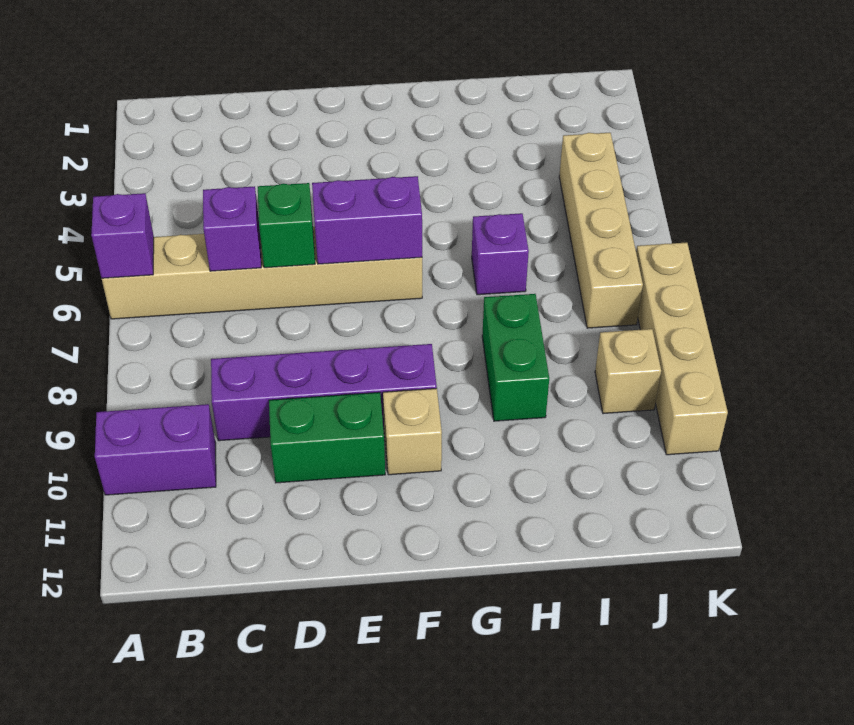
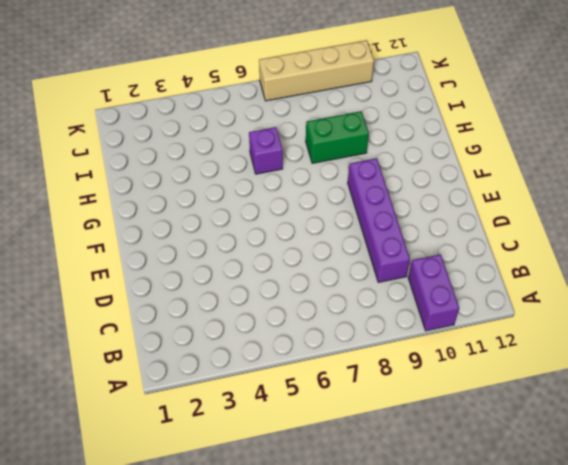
none -> tan 1x6 brick [102,227,422,319]
none -> green 1x2 brick [269,392,385,483]
none -> tan 1x1 brick [383,388,442,475]

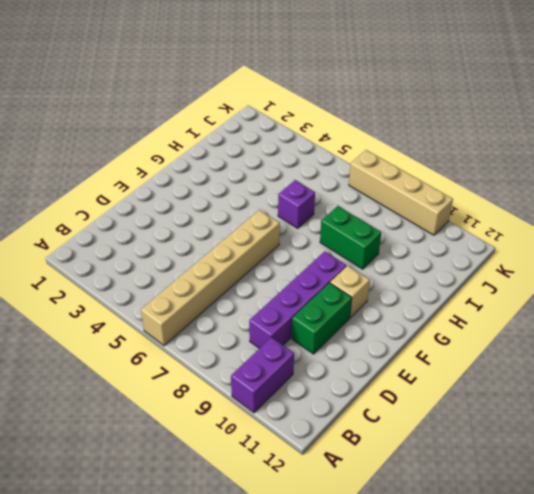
none -> tan 1x4 brick [559,133,643,328]
none -> tan 1x1 brick [595,329,661,414]
none -> purple 1x1 brick [91,193,154,278]

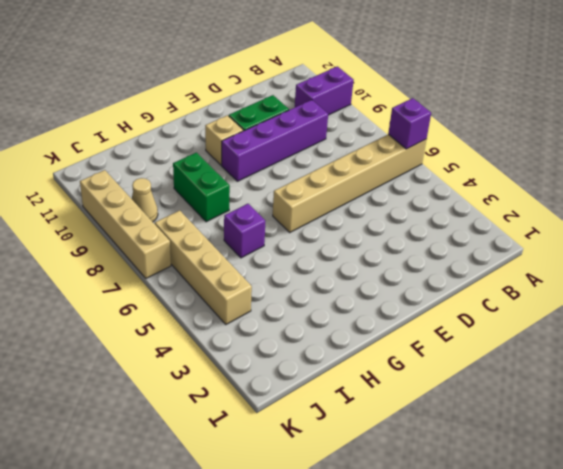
tan 1x1 cone [131,178,158,222] -> tan 1x1 brick [595,329,661,414]
none -> purple 1x1 brick [203,186,261,271]
none -> green 1x1 brick [258,183,315,268]
none -> purple 1x2 brick [312,176,422,264]

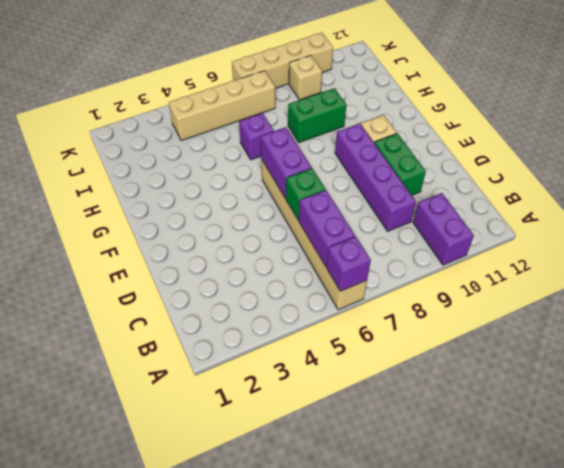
purple 1x2 brick [299,190,355,266] -> purple 1x1 brick [203,186,261,271]

